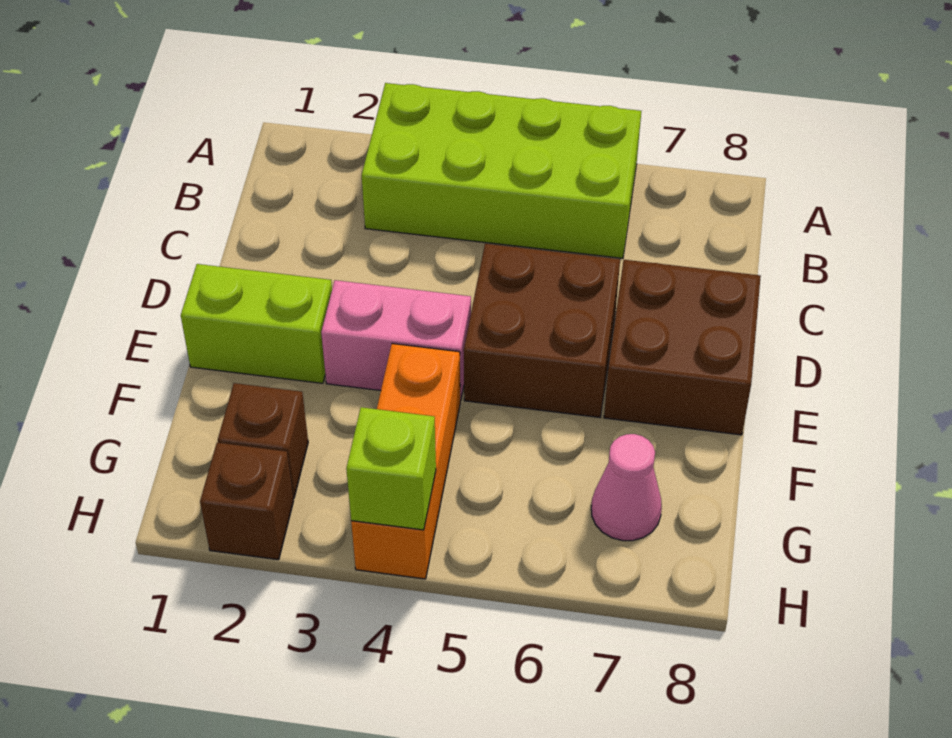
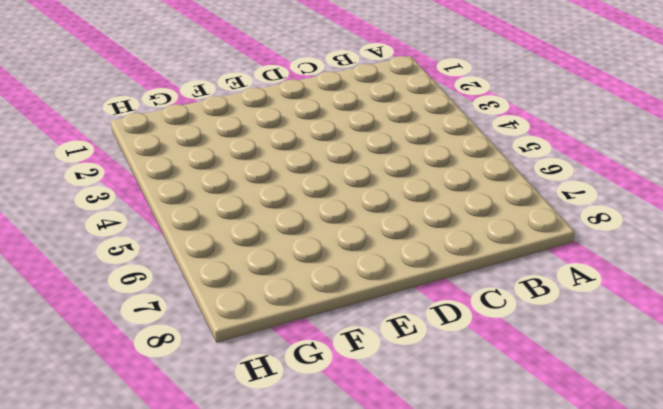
none -> lime 2x4 brick [362,83,641,258]
none -> brown 2x2 brick [464,244,620,417]

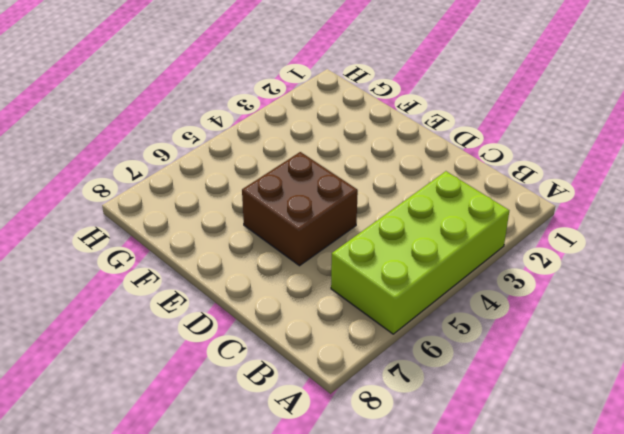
none -> brown 2x2 brick [604,260,761,435]
none -> lime 1x2 brick [181,264,332,383]

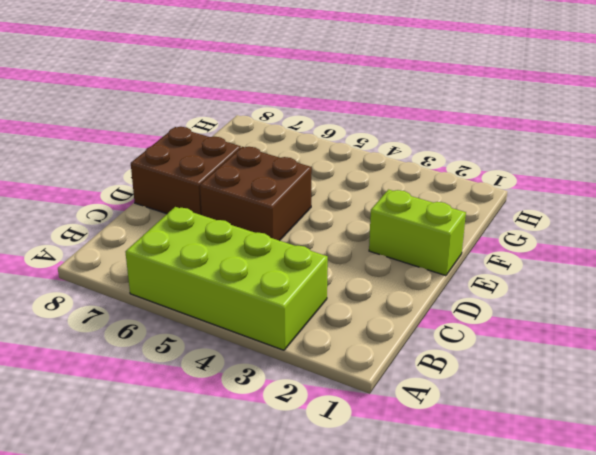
none -> pink 1x2 brick [321,280,471,400]
none -> orange 1x3 brick [351,344,460,579]

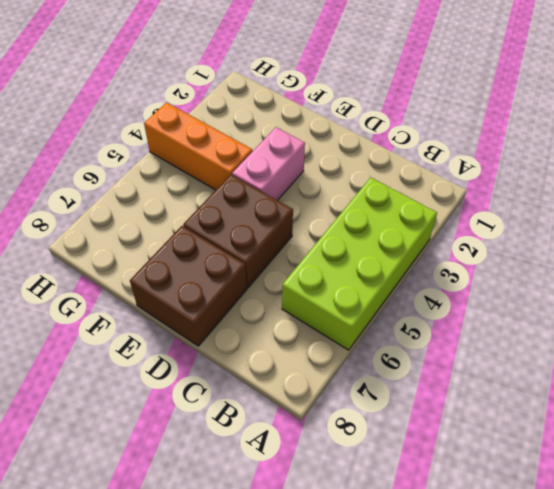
none -> lime 1x2 brick [181,264,332,383]
none -> brown 1x1 brick [218,383,308,498]

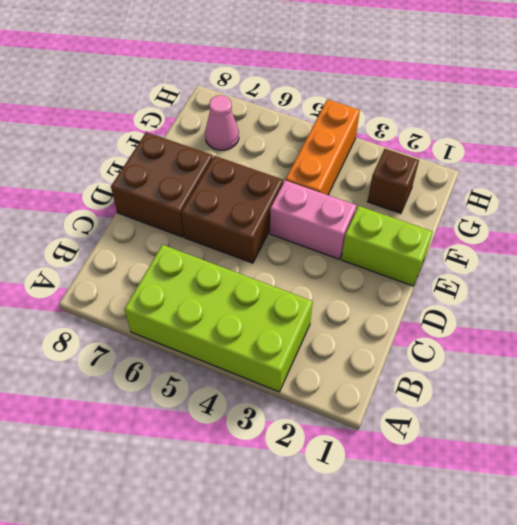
none -> brown 1x1 brick [200,443,293,560]
none -> lime 1x1 brick [346,407,436,530]

